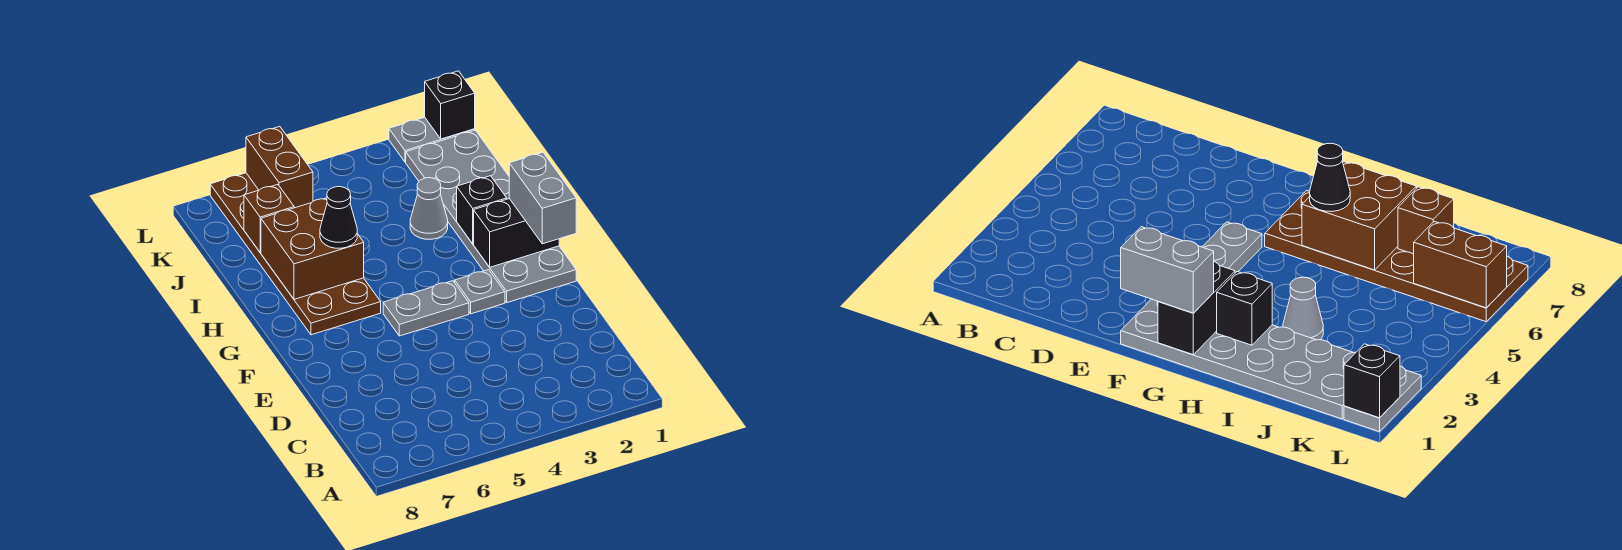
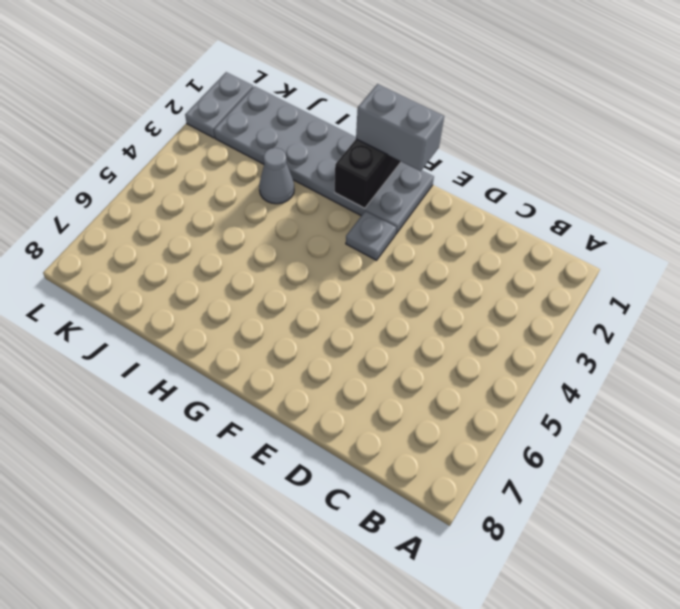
none -> grey 1x2 plate [383,281,469,336]
none -> brown 2x6 plate [210,173,381,335]
none -> black 1x1 brick [457,176,507,244]

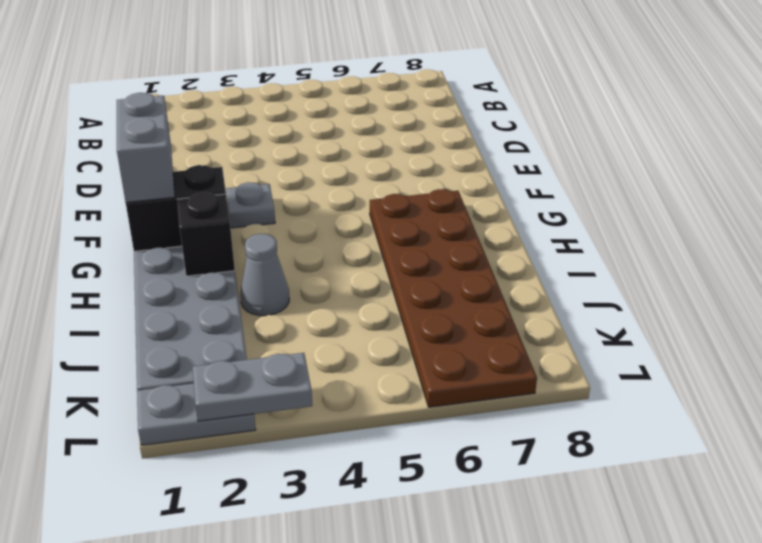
grey 1x2 plate [193,353,312,421] -> grey 1x2 plate moved to [383,281,469,336]
none -> brown 2x2 brick [261,198,364,299]
none -> brown 1x1 brick [244,185,294,252]
none -> brown 1x2 brick [246,127,313,208]

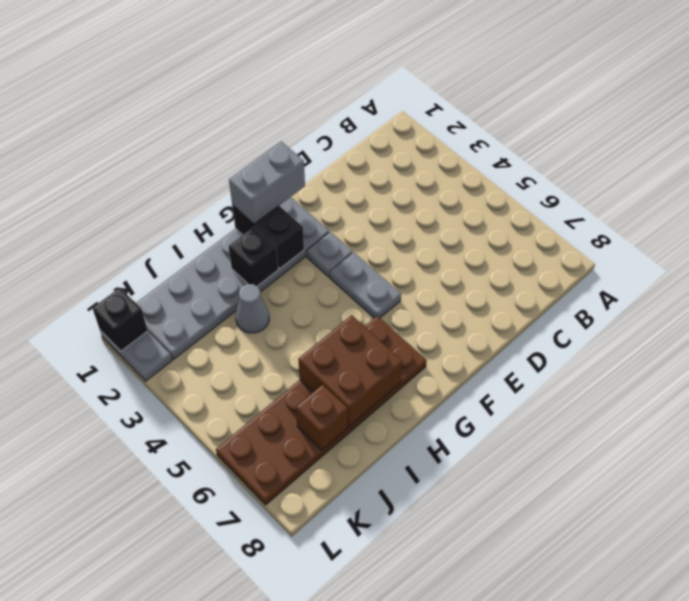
none -> brown 1x2 brick [246,127,313,208]
none -> black 1x1 cone [320,187,357,248]

